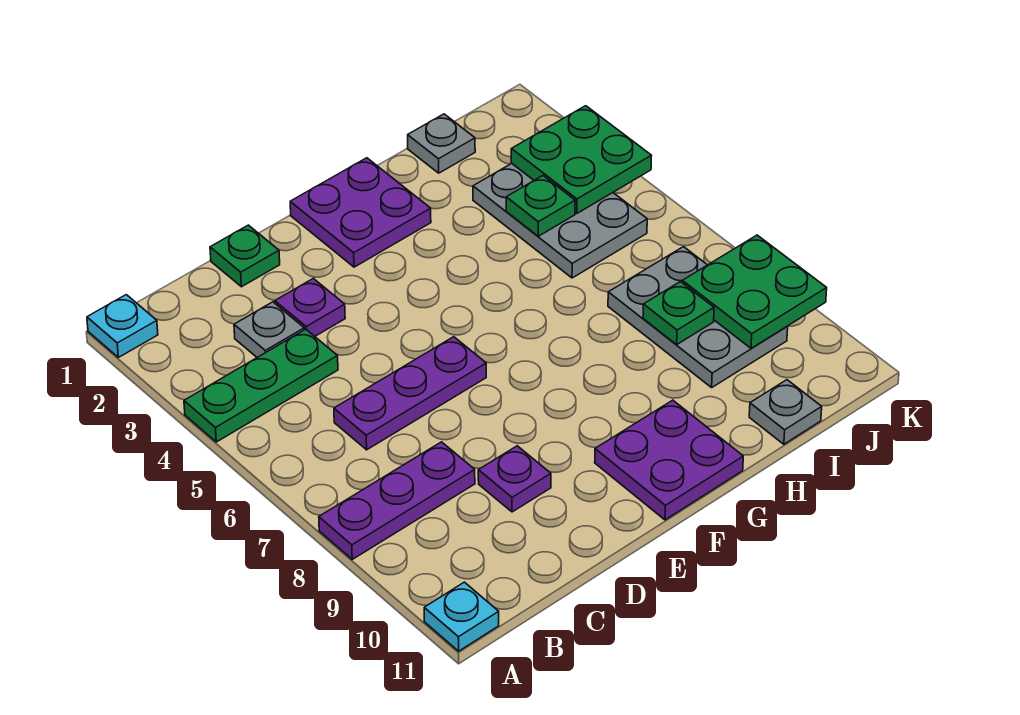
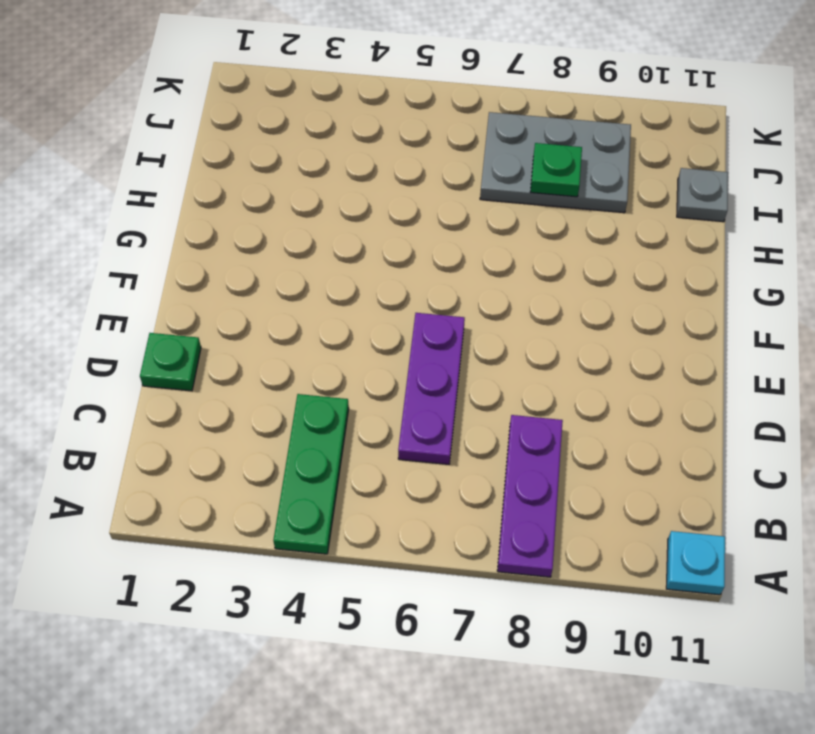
none -> cyan 1x1 plate [87,295,158,357]
none -> grey 1x1 plate [234,302,304,357]
none -> purple 1x1 plate [275,278,345,336]

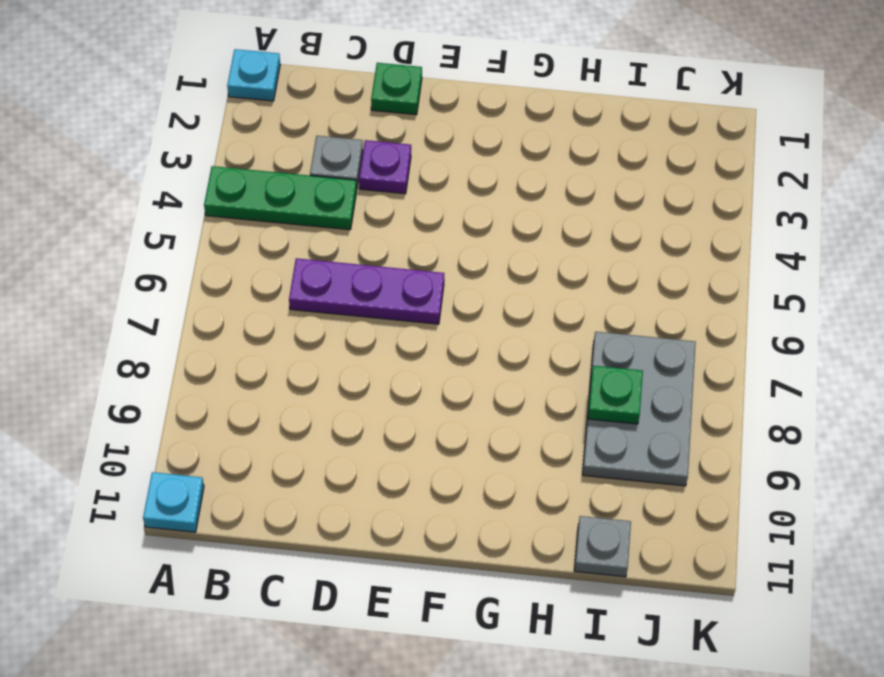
none -> purple 1x3 plate [319,442,475,559]
none -> purple 1x1 plate [478,446,551,512]
none -> purple 2x2 plate [290,158,431,267]

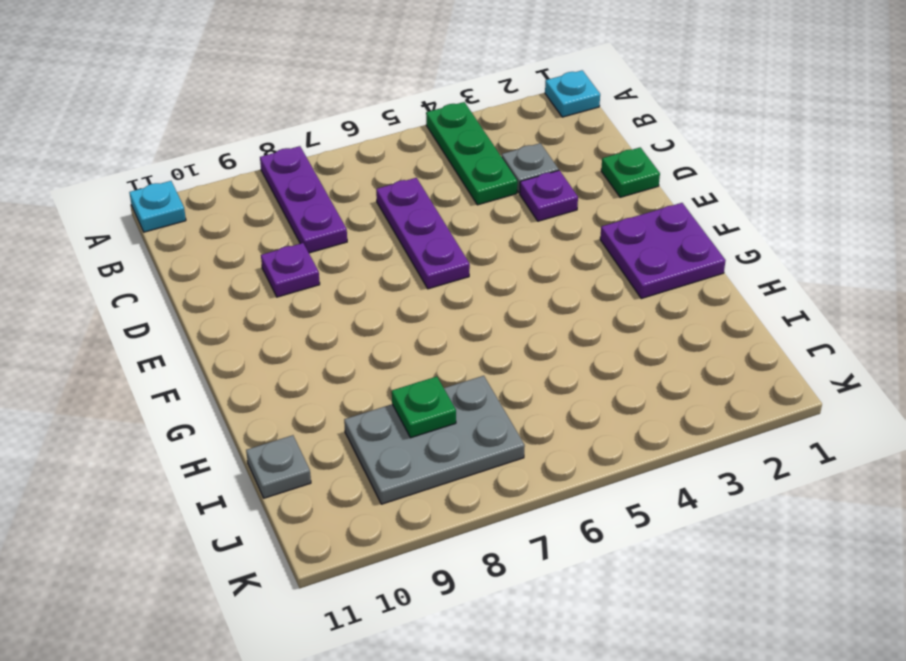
none -> purple 2x2 plate [595,400,743,520]
none -> grey 1x1 plate [408,114,475,173]
none -> grey 2x3 plate [473,164,647,278]

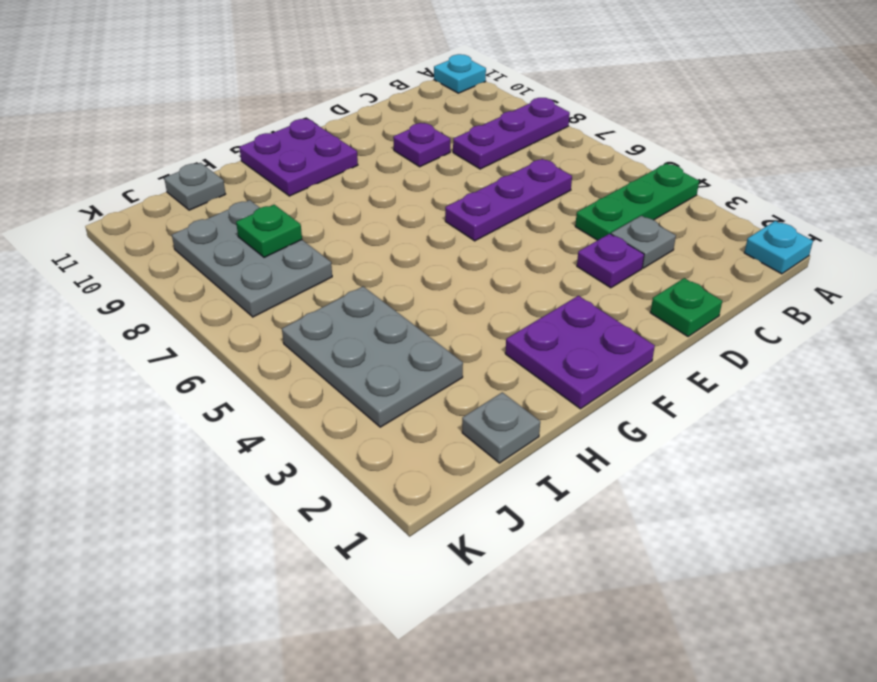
none -> green 1x1 plate [506,176,575,236]
none -> green 2x2 plate [511,106,652,213]
none -> green 2x2 plate [682,235,827,348]

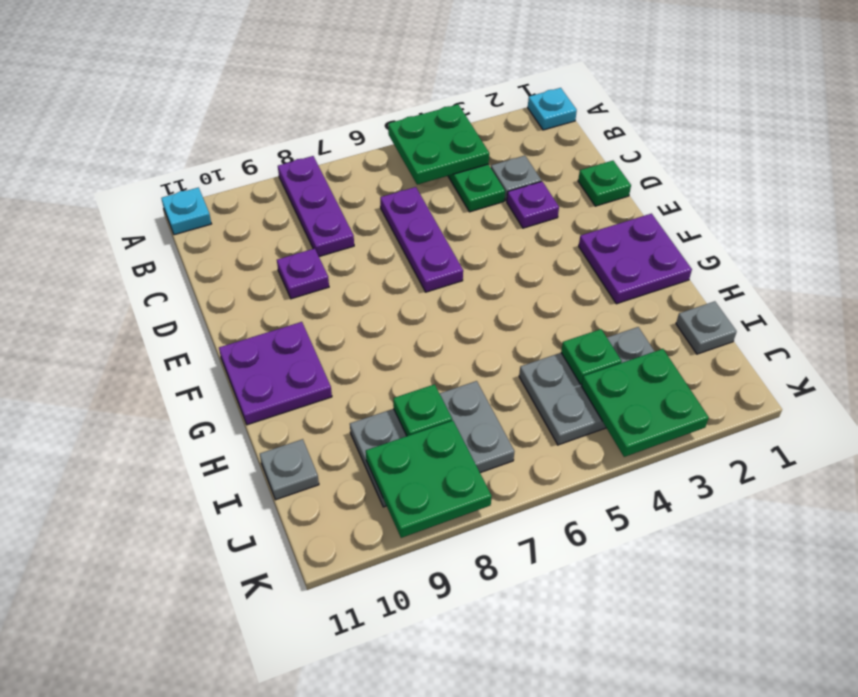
green 2x2 plate [388,104,489,185] -> none

